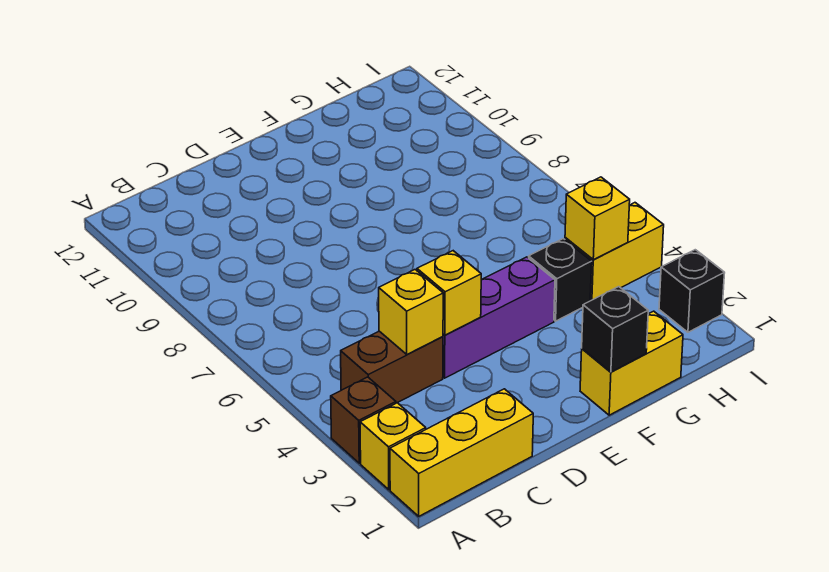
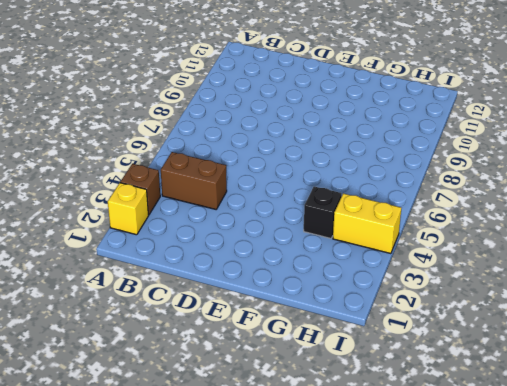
none -> yellow 1x3 brick [390,389,533,516]
none -> purple 1x3 brick [443,257,555,378]
none -> yellow 1x2 brick [580,311,683,415]

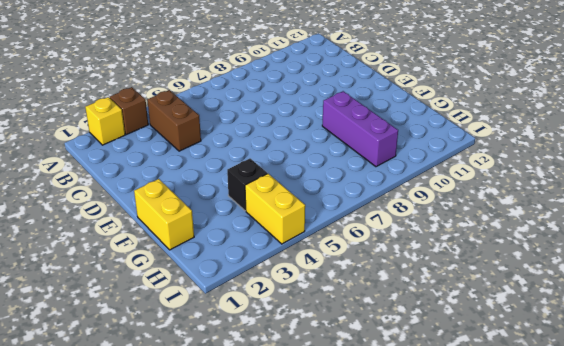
purple 1x3 brick [322,91,398,167] -> purple 1x3 brick moved to [443,257,555,378]
none -> yellow 1x3 brick [390,389,533,516]
none -> black 1x1 brick [659,250,725,332]
none -> yellow 1x1 brick [379,270,443,355]

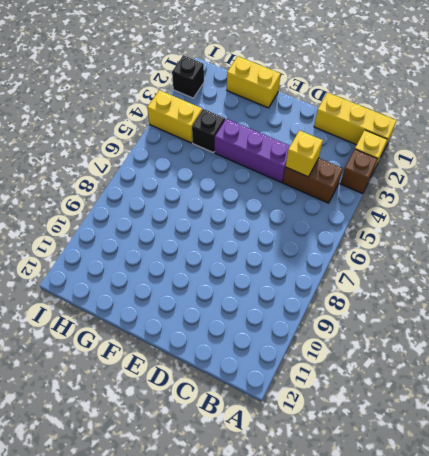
none -> yellow 1x1 brick [417,251,481,335]
none -> black 1x1 brick [582,287,648,372]
none -> yellow 1x1 brick [565,177,630,260]

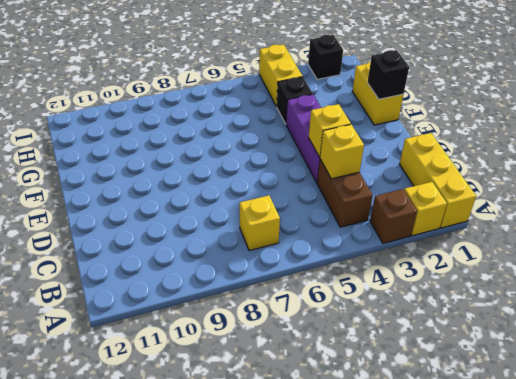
yellow 1x1 brick [239,195,280,251] -> yellow 1x1 brick moved to [565,177,630,260]

